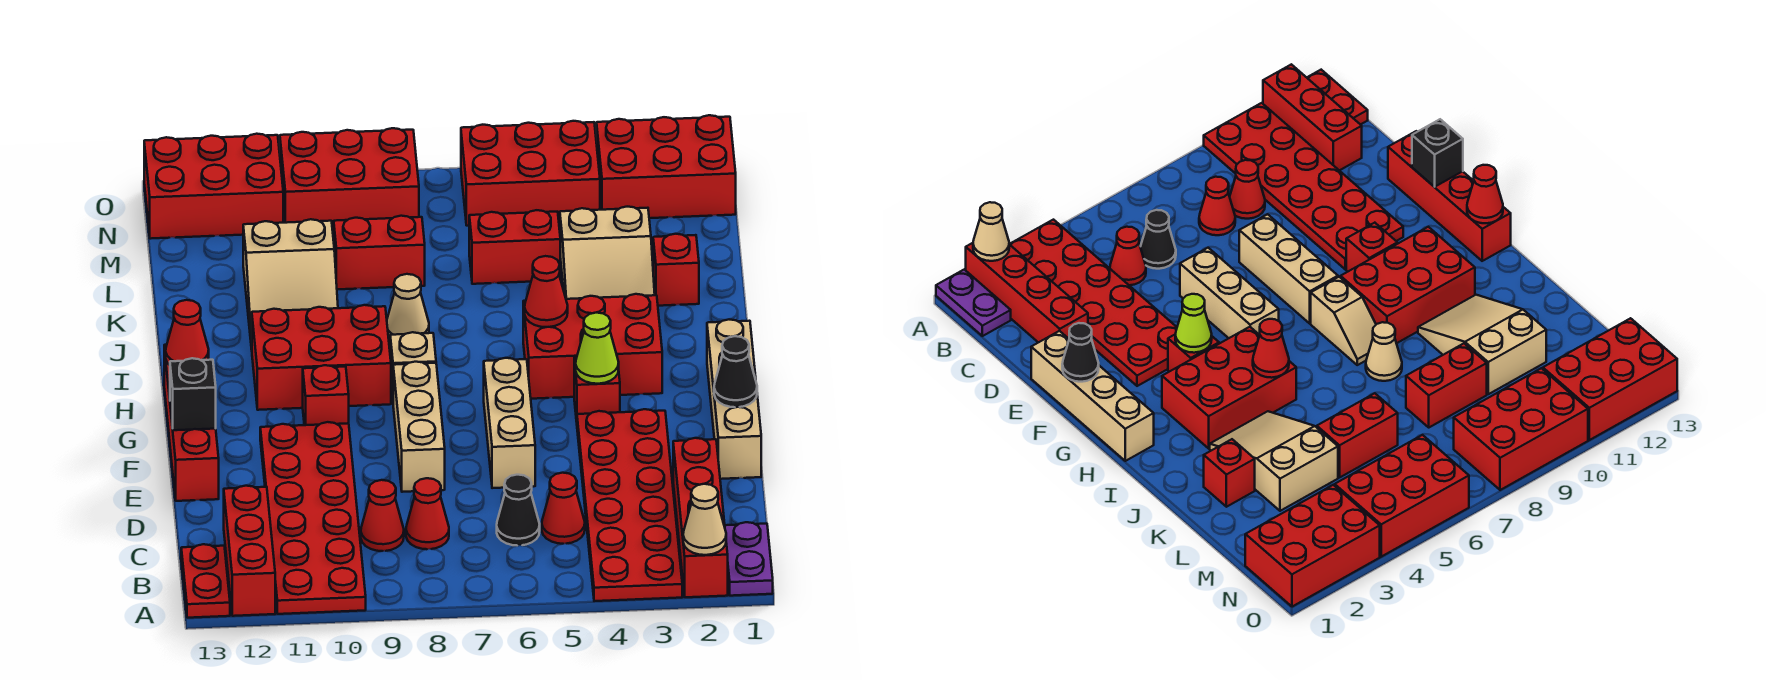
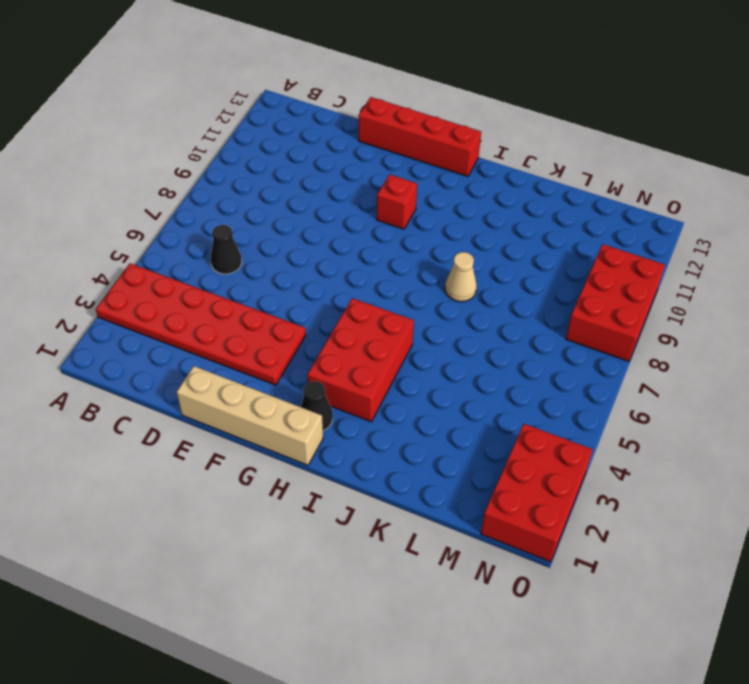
black 1x1 cone [301,381,333,431] -> black 1x1 cone moved to [714,336,757,407]
none -> purple 1x2 plate [725,522,773,596]
none -> red 1x4 brick [673,438,728,597]
none -> red 2x6 plate [260,422,366,614]
none -> red 1x3 brick [224,486,275,616]

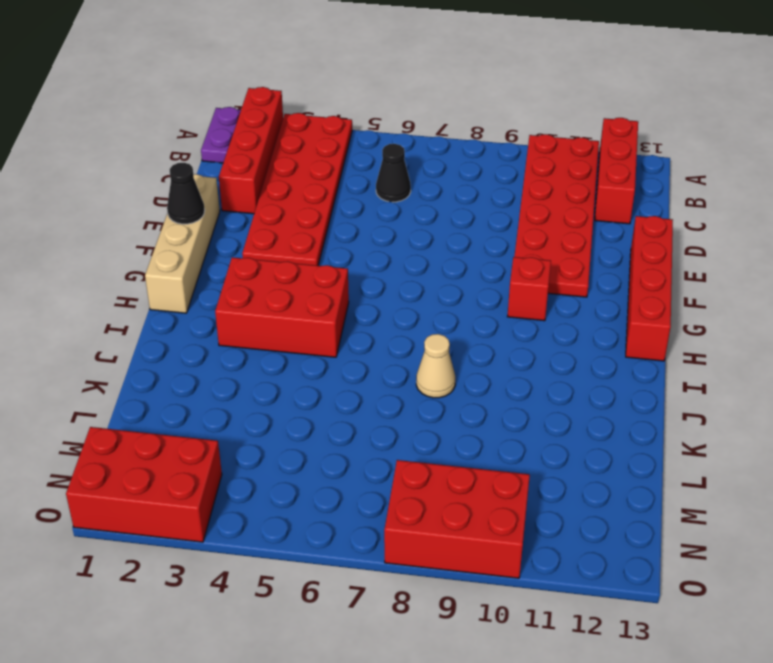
none -> red 1x2 plate [181,544,230,618]
none -> red 1x1 cone [542,473,585,544]
none -> red 1x1 cone [406,478,449,549]
none -> red 1x1 cone [361,480,404,551]

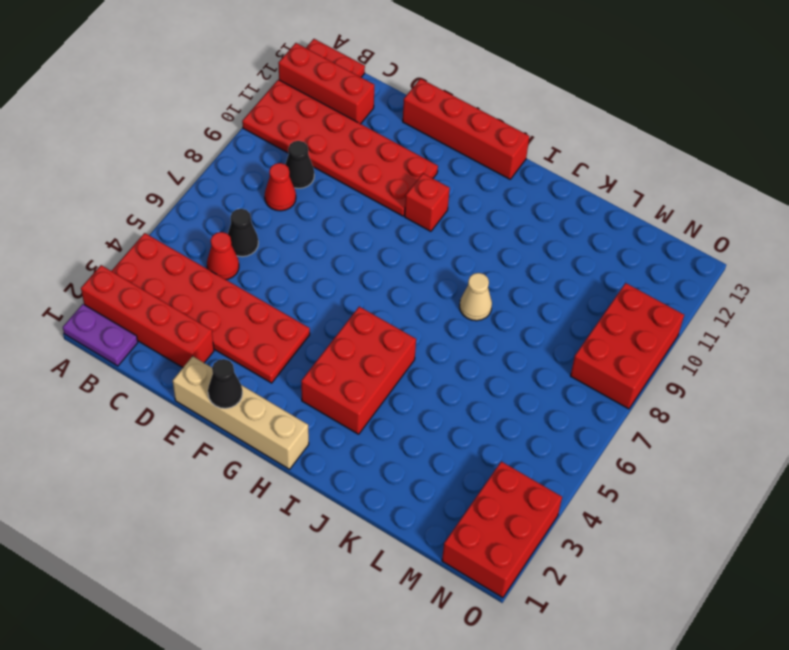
black 1x1 cone [285,141,314,188] -> red 1x1 cone [361,480,404,551]
none -> tan 1x3 brick [484,358,535,488]
none -> tan 1x3 brick [393,362,445,492]
none -> red 1x1 brick [574,357,620,422]
none -> tan 1x2 slope [389,332,436,398]

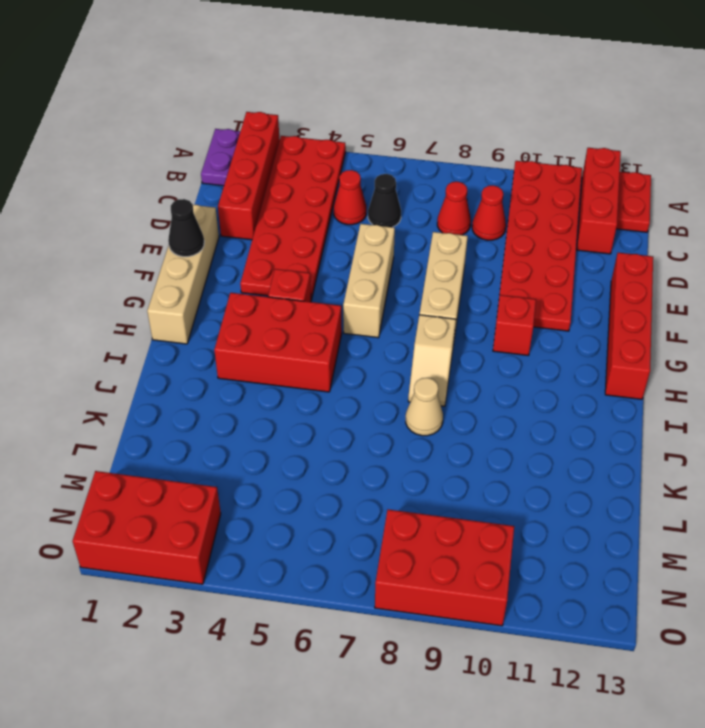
none -> red 2x3 brick [252,305,391,410]
none -> tan 2x3 slope [560,207,655,299]
none -> tan 2x3 slope [243,219,338,349]
none -> red 1x1 brick [653,234,699,306]

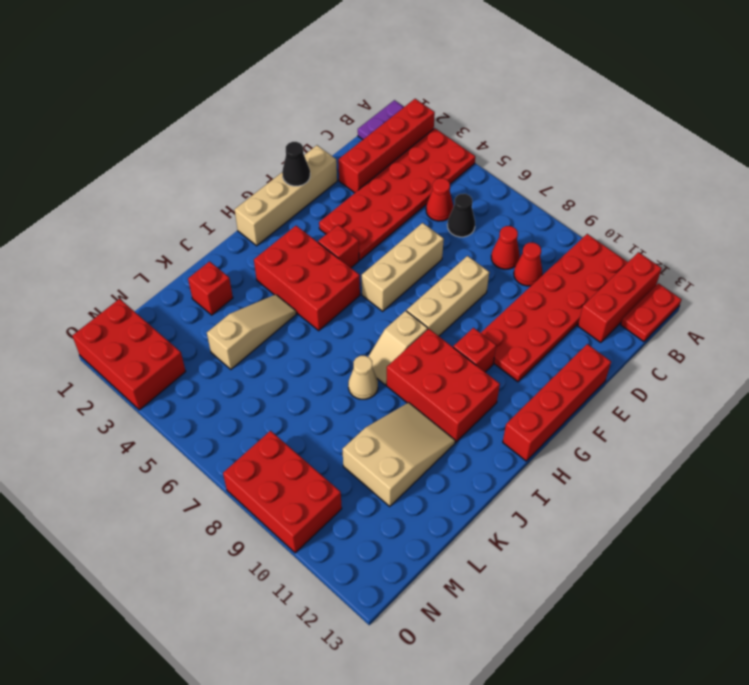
tan 1x3 slope [207,294,296,369] -> tan 2x3 slope [560,207,655,299]
none -> red 1x2 brick [469,210,560,284]
none -> red 1x2 brick [334,216,425,289]
none -> red 2x3 brick [461,121,600,226]
none -> red 2x3 brick [144,134,283,239]

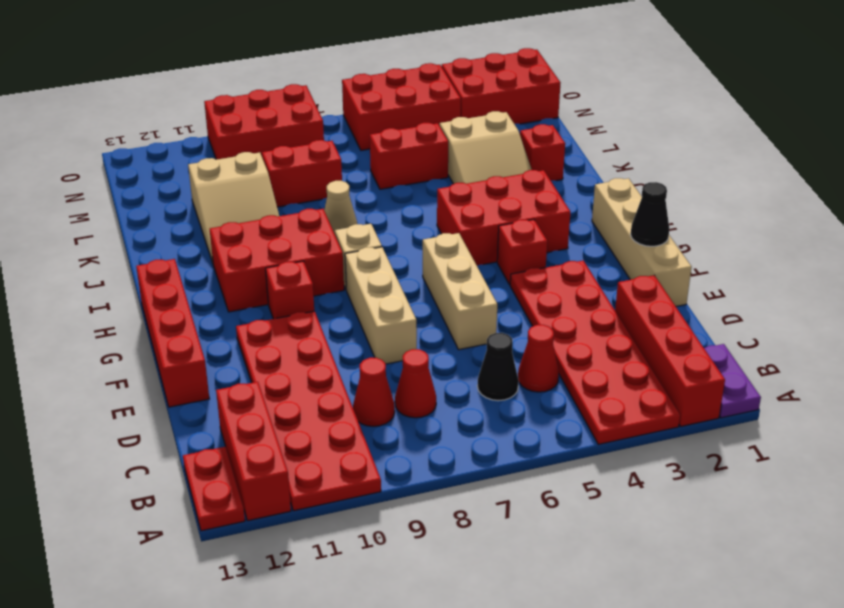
none -> red 2x3 brick [144,134,283,239]
none -> tan 1x1 cone [683,484,726,555]
none -> black 1x1 brick [170,358,216,430]
none -> lime 1x1 cone [576,313,619,384]

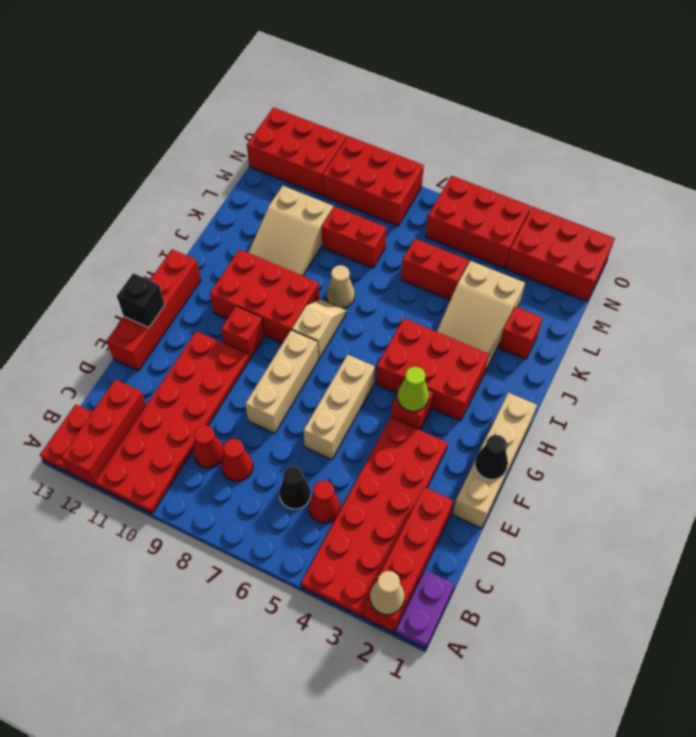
none -> red 1x1 cone [166,300,209,365]
none -> red 1x1 cone [525,256,568,327]

